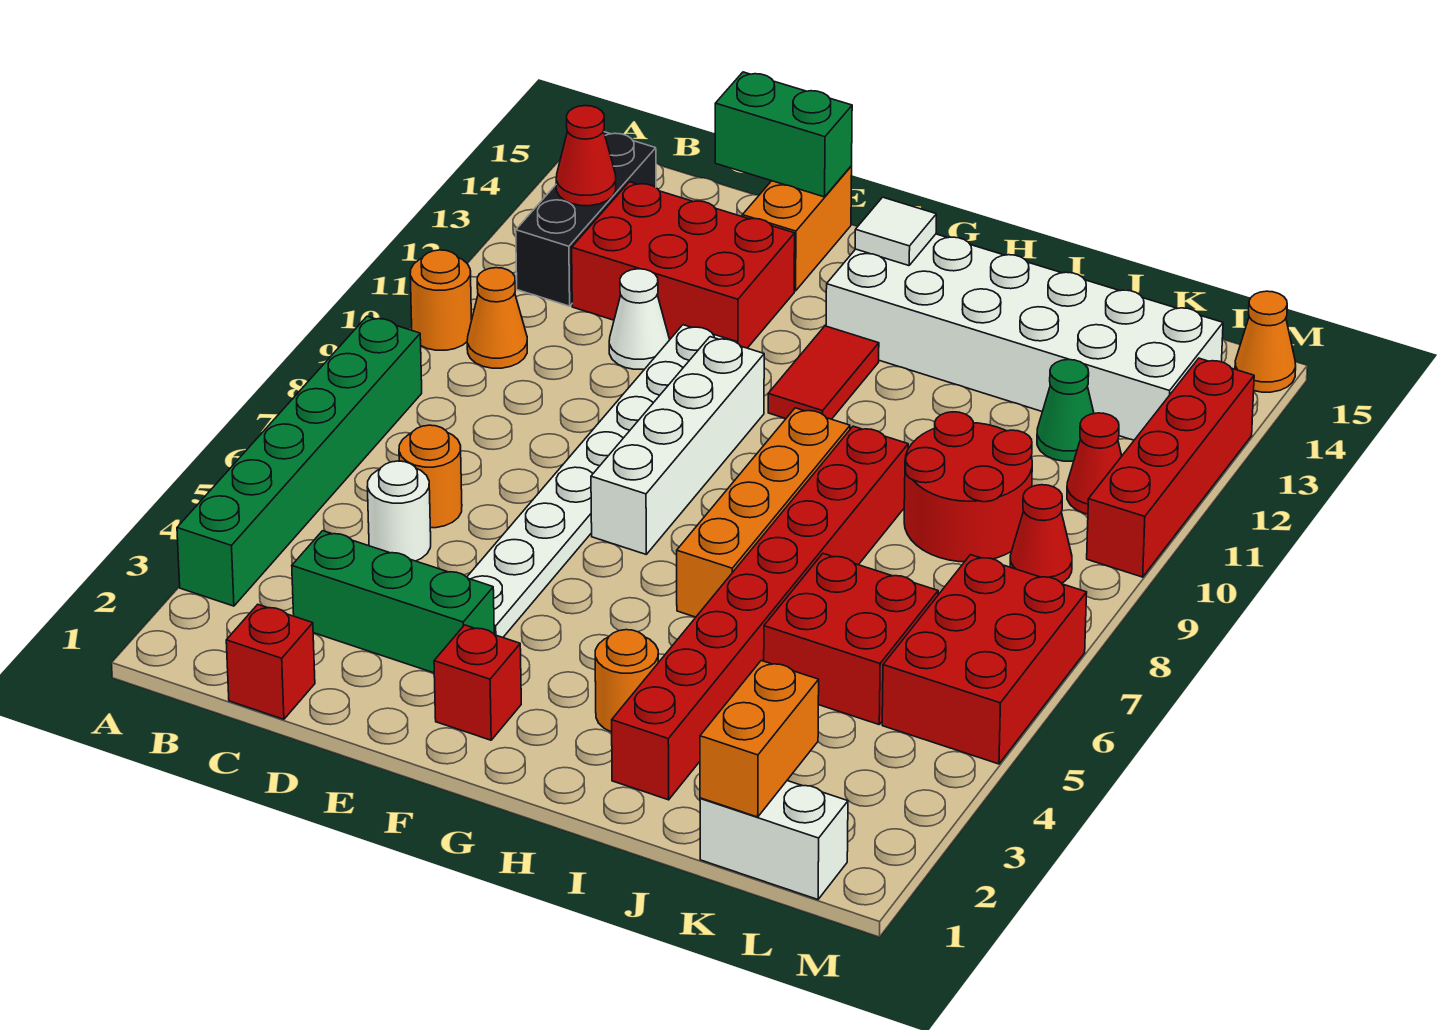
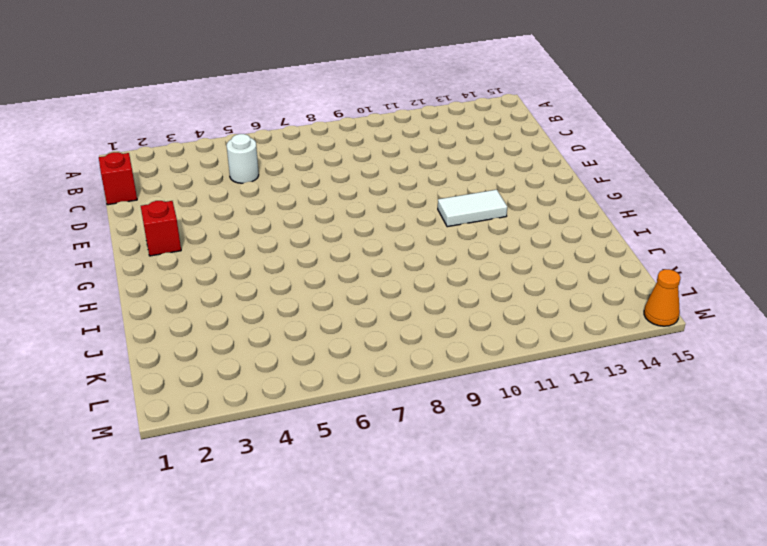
white 1x2 tile [438,190,507,227] -> red 1x2 tile [768,326,879,419]
none -> green 1x6 brick [177,316,422,606]
none -> orange 1x1 round brick [410,250,472,350]
none -> orange 1x1 cone [467,268,527,368]
none -> black 1x3 brick [516,132,656,306]

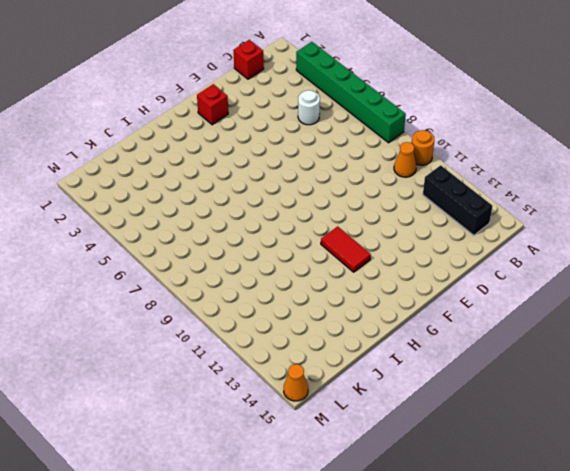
none -> green 1x3 brick [292,531,494,673]
none -> orange 1x1 round brick [399,425,462,528]
none -> red 2x3 brick [572,182,795,348]
none -> white 1x1 cone [609,269,669,369]

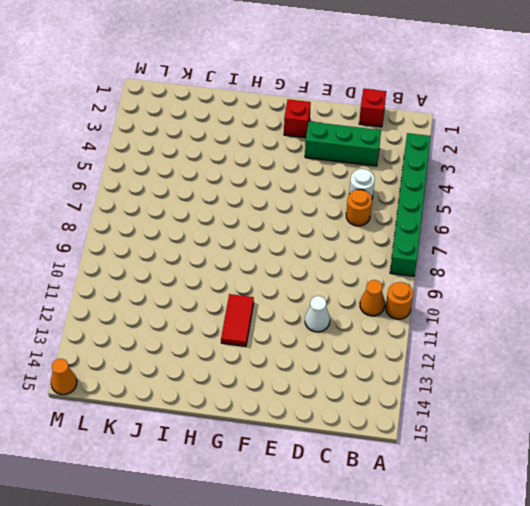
none -> black 1x3 brick [516,132,656,306]
none -> red 2x3 brick [572,182,795,348]
none -> white 1x8 plate [467,325,737,637]
none -> orange 1x2 brick [742,166,852,291]

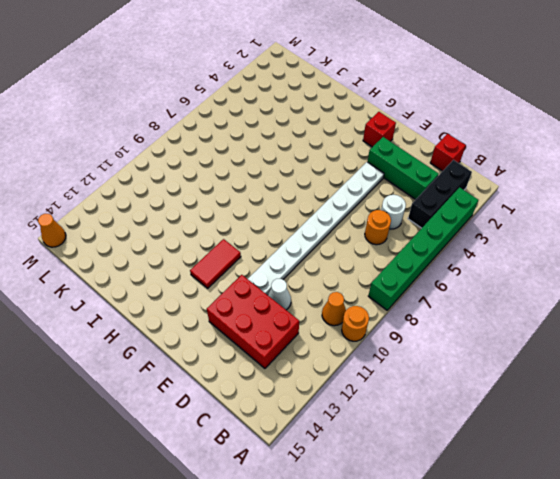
black 1x3 brick [408,160,472,228] -> black 1x3 brick moved to [516,132,656,306]
none -> orange 1x2 brick [742,166,852,291]
none -> white 1x4 brick [591,337,764,554]
none -> white 2x6 brick [826,234,1223,440]
none -> orange 1x1 round brick [595,630,658,732]

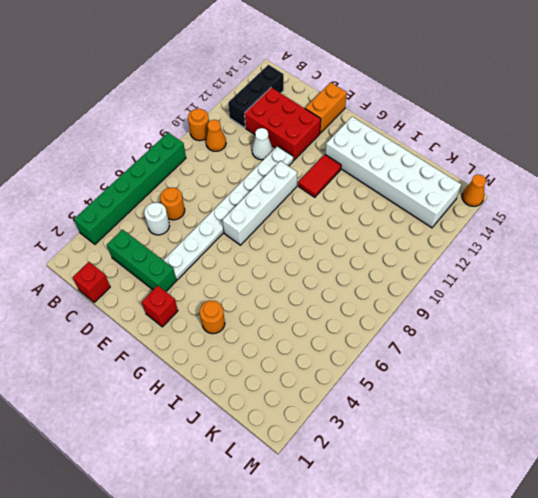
none -> orange 1x4 brick [677,408,850,617]
none -> red 1x8 brick [612,426,908,800]
none -> red 2x2 brick [764,554,938,724]
none -> red 2x2 round brick [904,412,1032,562]

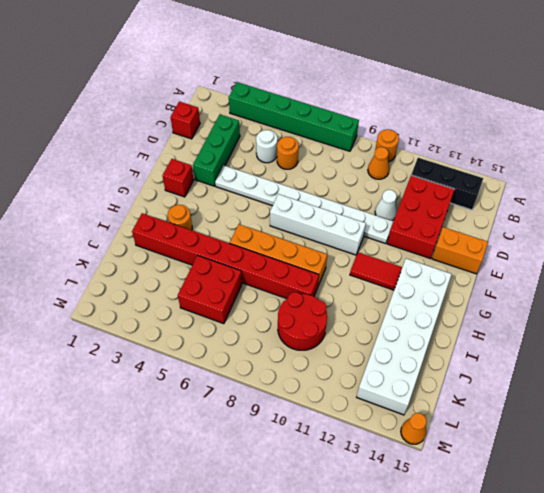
none -> white 1x2 brick [700,781,848,899]
none -> green 1x1 cone [1037,360,1094,461]
none -> red 2x3 brick [882,555,1087,764]
none -> red 1x1 cone [1010,485,1072,583]

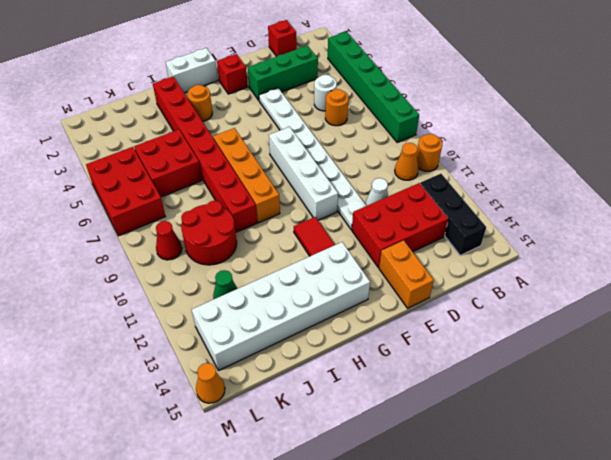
white 1x2 brick [166,48,218,93] -> white 1x2 brick moved to [700,781,848,899]
none -> red 1x1 cone [1067,413,1122,514]
none -> red 1x4 brick [1087,358,1254,577]
none -> red 1x1 cone [556,106,616,206]
none -> green 1x2 brick [715,72,852,197]

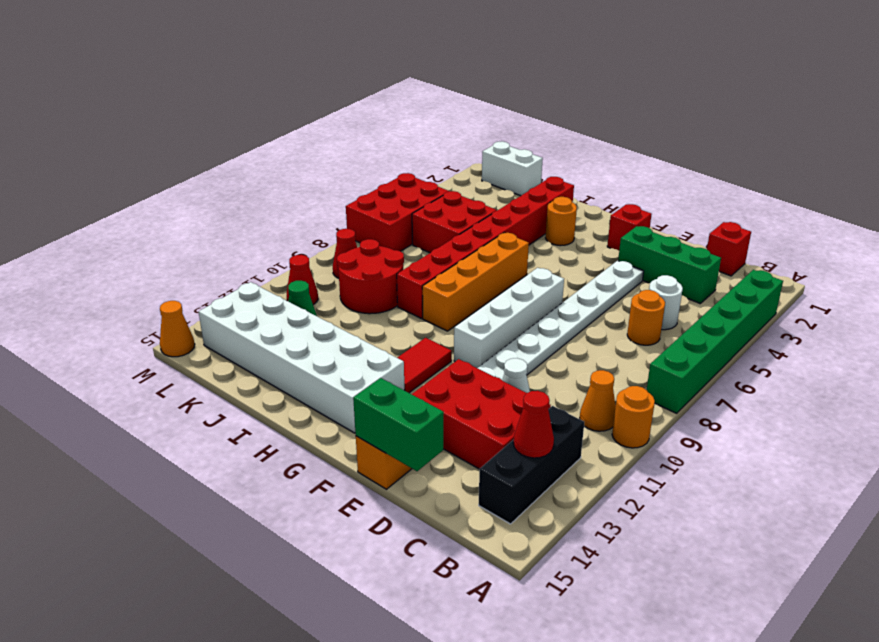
none -> red 1x4 brick [1087,358,1254,577]
none -> white 1x1 tile [855,197,936,266]
none -> orange 1x2 brick [700,661,819,817]

